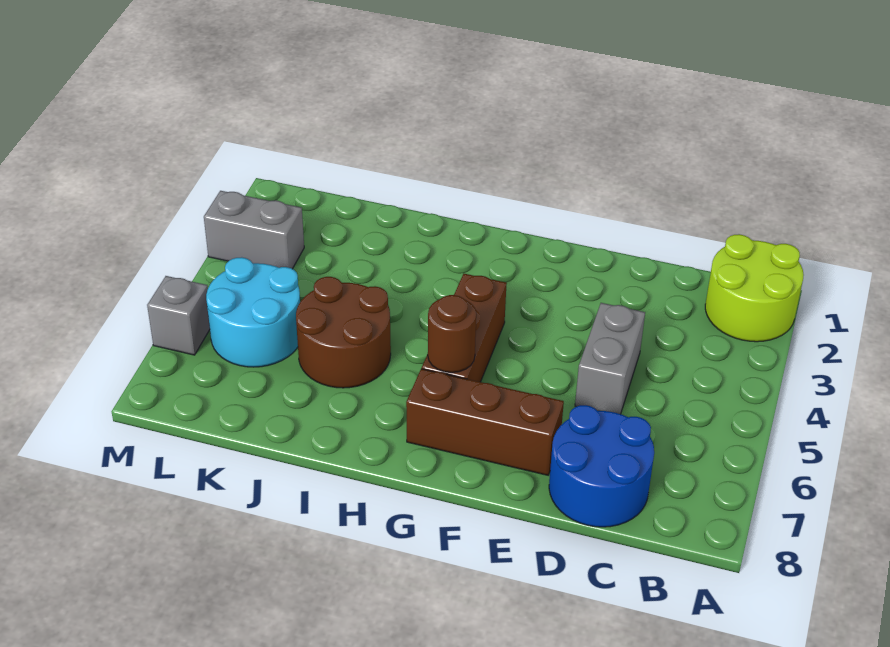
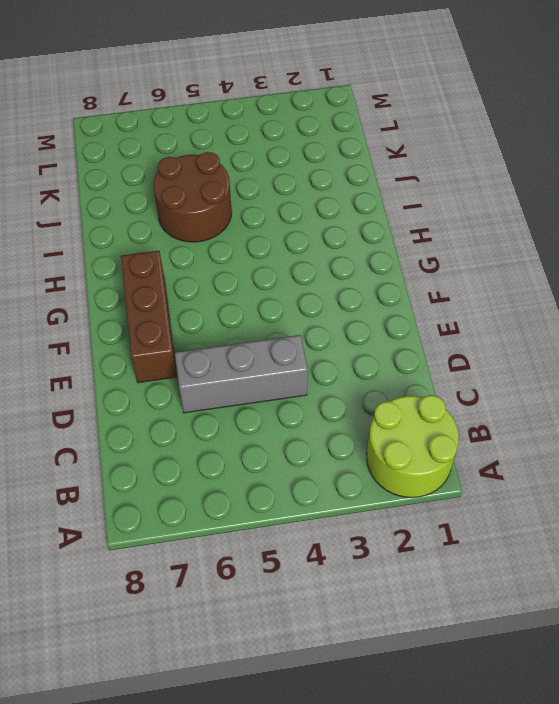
grey 1x3 brick [175,335,308,413] -> grey 1x2 brick [575,303,645,414]
none -> blue 2x2 round brick [549,405,654,527]
none -> brown 1x3 brick [422,274,507,382]

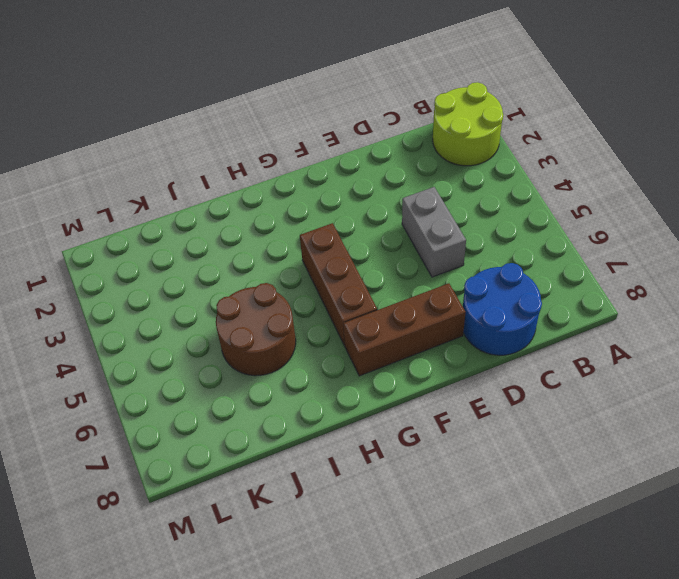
none -> cyan 2x2 round brick [206,257,300,367]
none -> grey 1x2 brick [204,191,304,269]

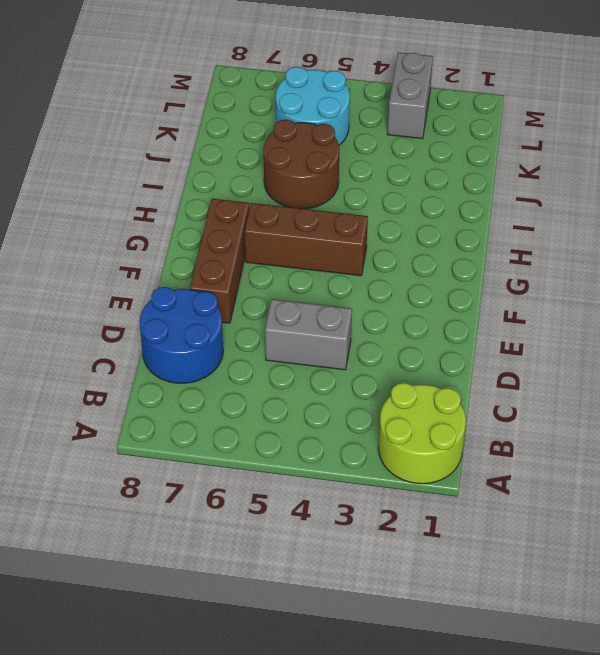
none -> grey 1x1 brick [147,276,210,355]
none -> brown 1x1 round brick [428,295,476,373]

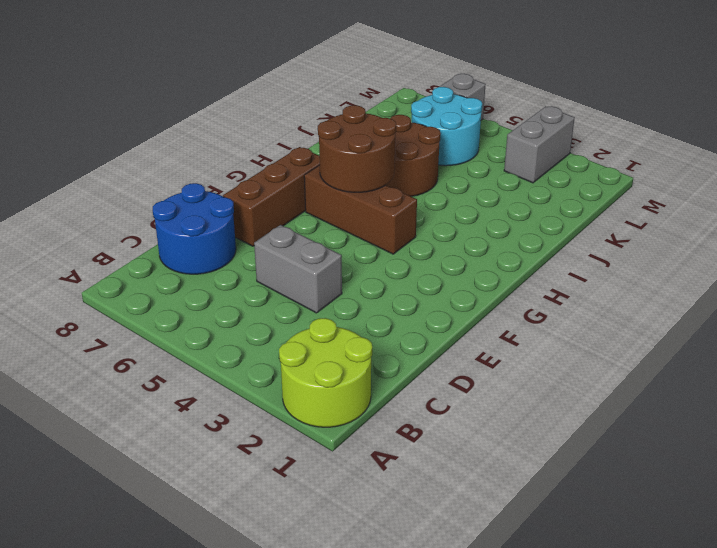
brown 2x2 round brick [318,105,396,192] -> brown 1x1 round brick [428,295,476,373]

